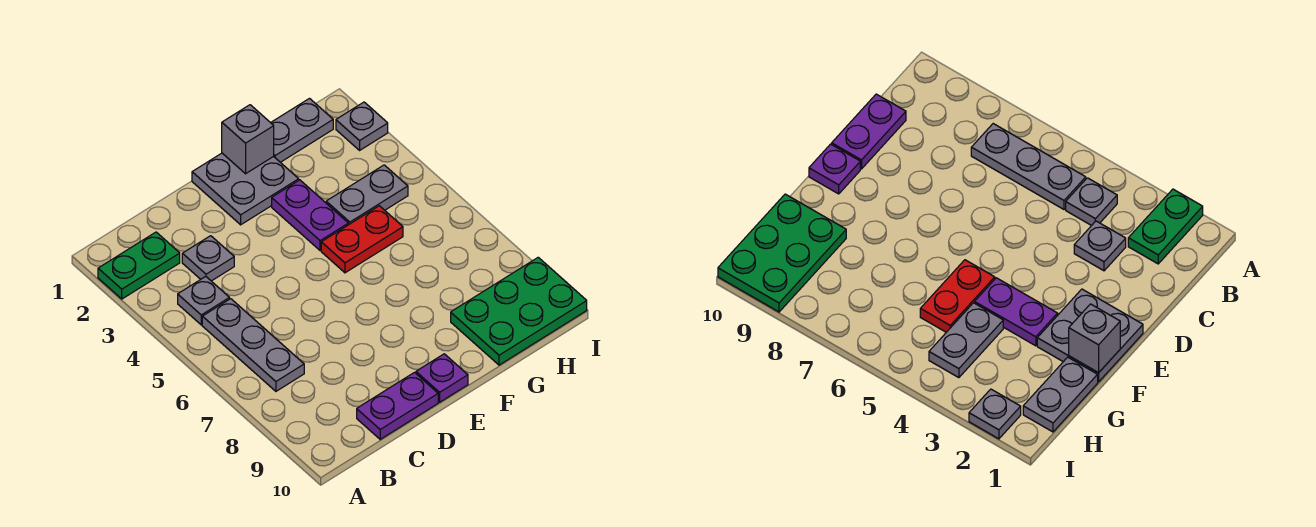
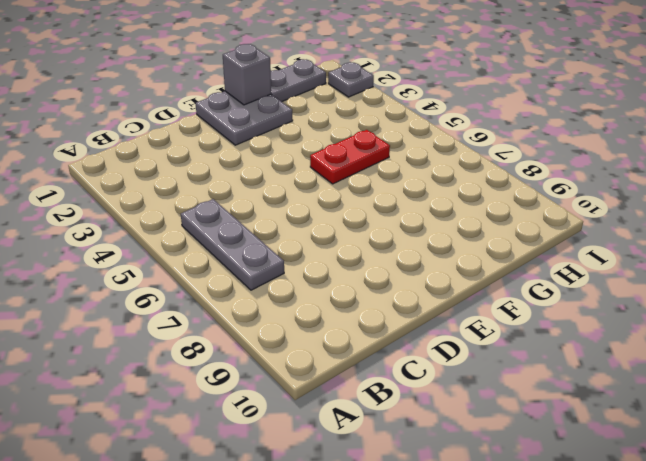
none -> green 1x2 plate [98,232,180,299]
none -> grey 1x1 plate [178,277,230,325]
none -> grey 1x1 plate [182,236,234,281]

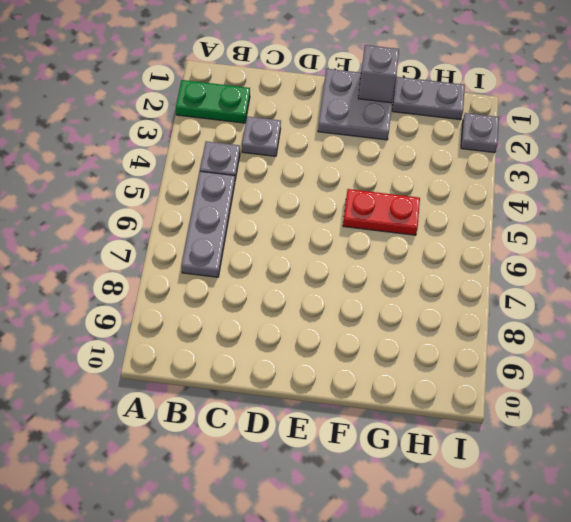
none -> purple 1x2 plate [357,373,438,439]
none -> purple 1x1 plate [416,354,468,402]
none -> purple 1x2 plate [272,180,348,251]

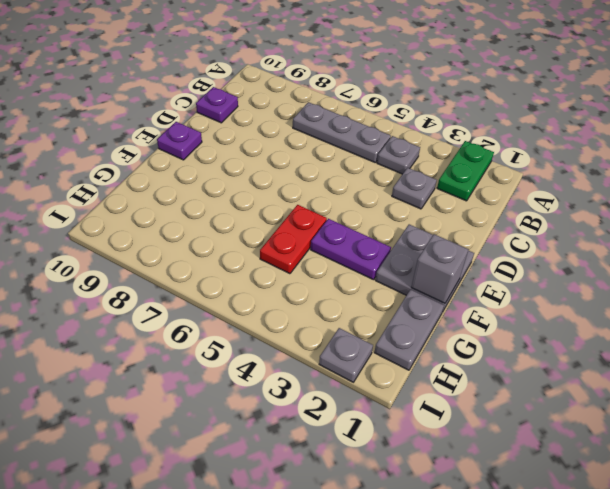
purple 1x1 plate [196,87,238,123] -> purple 1x2 plate [357,373,438,439]
none -> grey 1x2 plate [326,165,408,225]
none -> green 2x3 plate [451,257,587,365]

